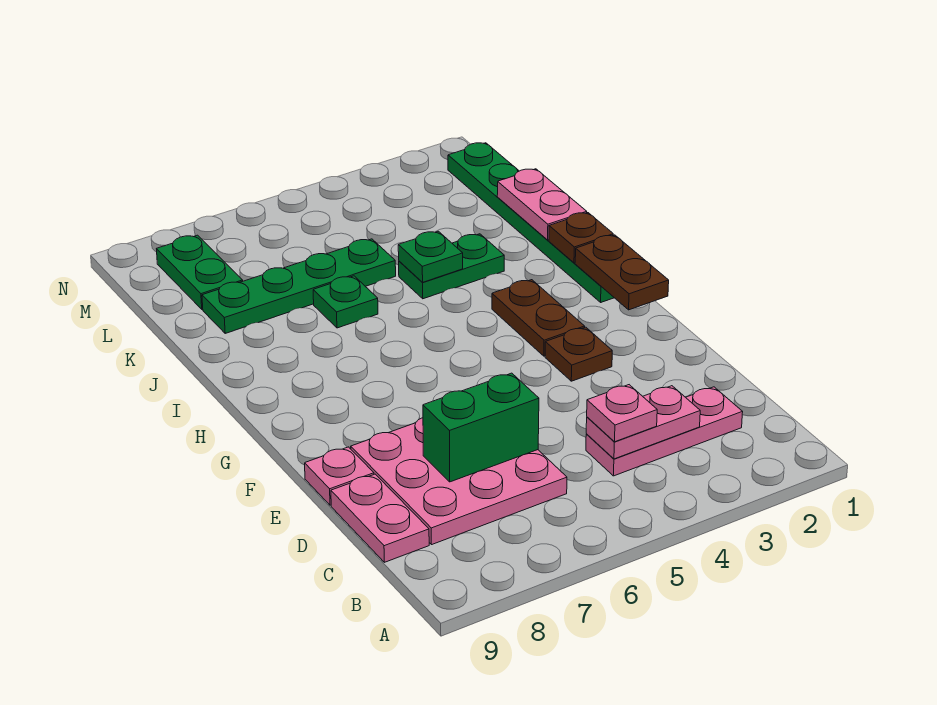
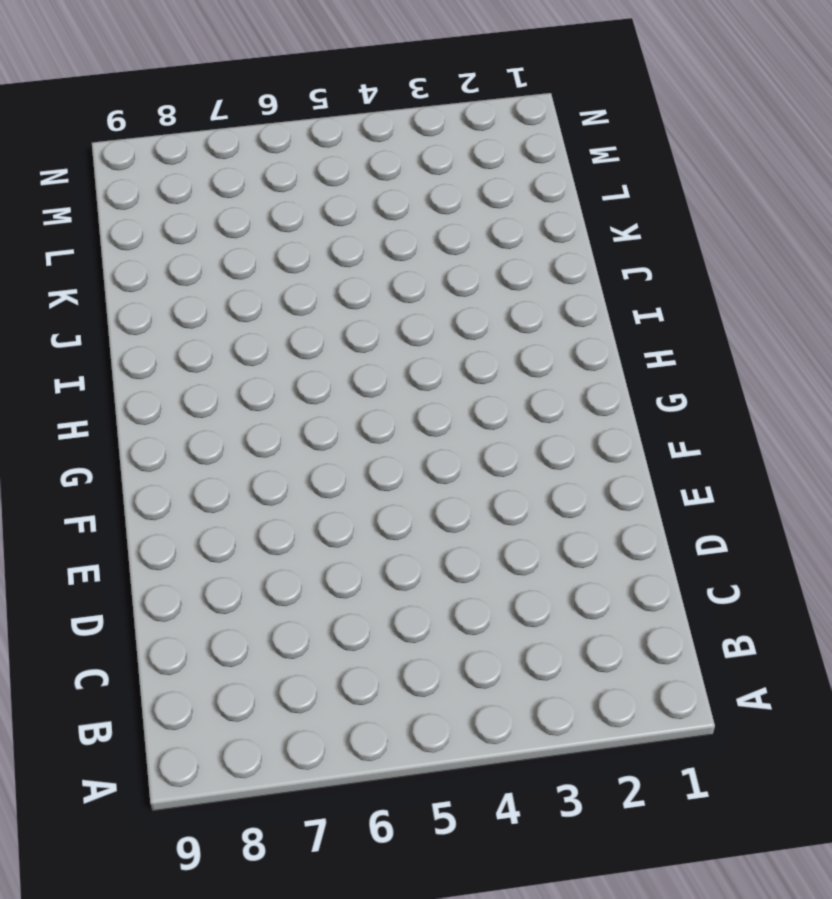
none -> pink 1x3 plate [586,387,743,476]
none -> pink 3x3 plate [351,418,567,545]
none -> pink 1x2 plate [331,474,429,562]

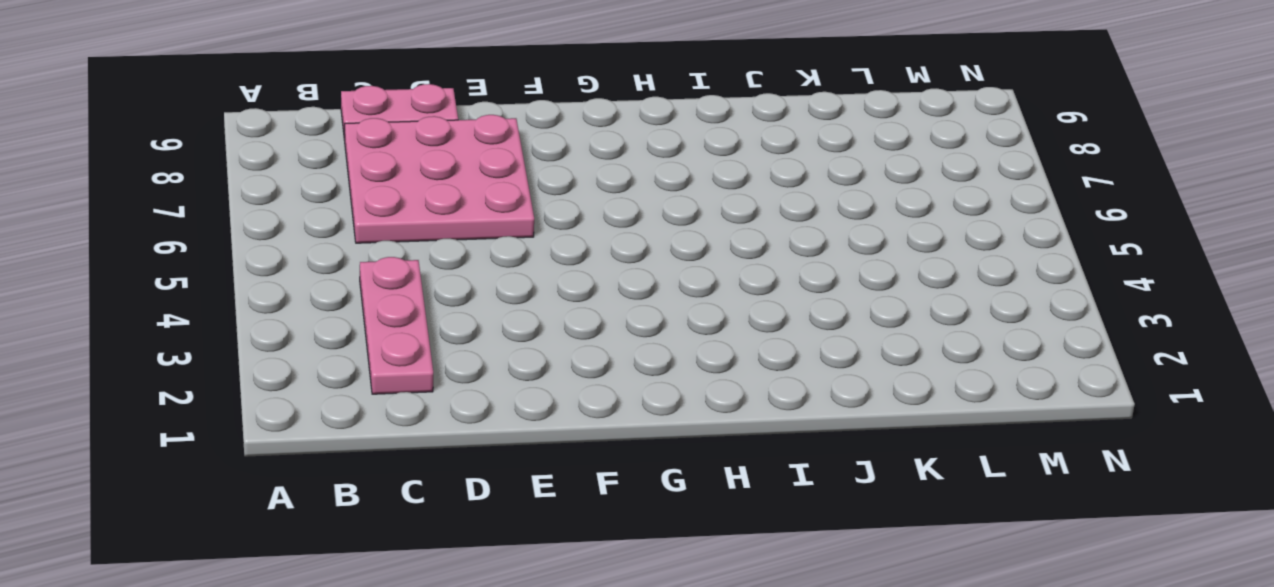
none -> pink 1x1 plate [305,447,374,505]
none -> brown 1x1 plate [545,327,612,381]
none -> brown 1x2 plate [492,280,585,356]

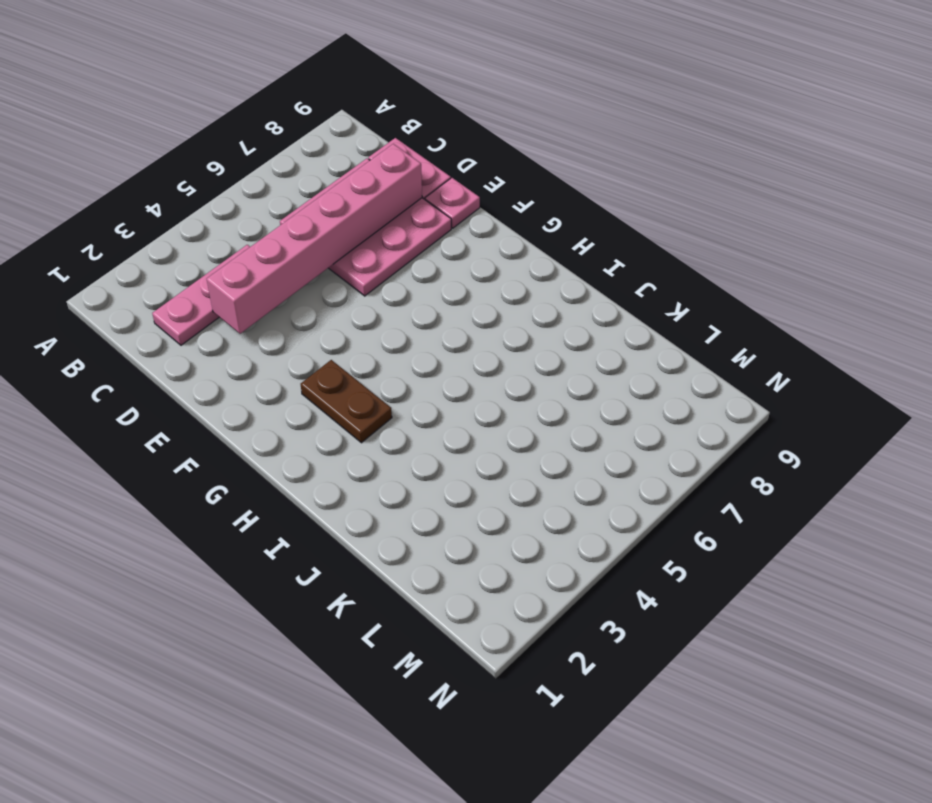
pink 1x6 brick [207,144,422,334] -> green 1x2 brick [423,373,539,482]
none -> brown 1x1 plate [545,327,612,381]
none -> green 1x6 plate [448,143,614,302]
none -> green 1x2 plate [399,234,504,299]

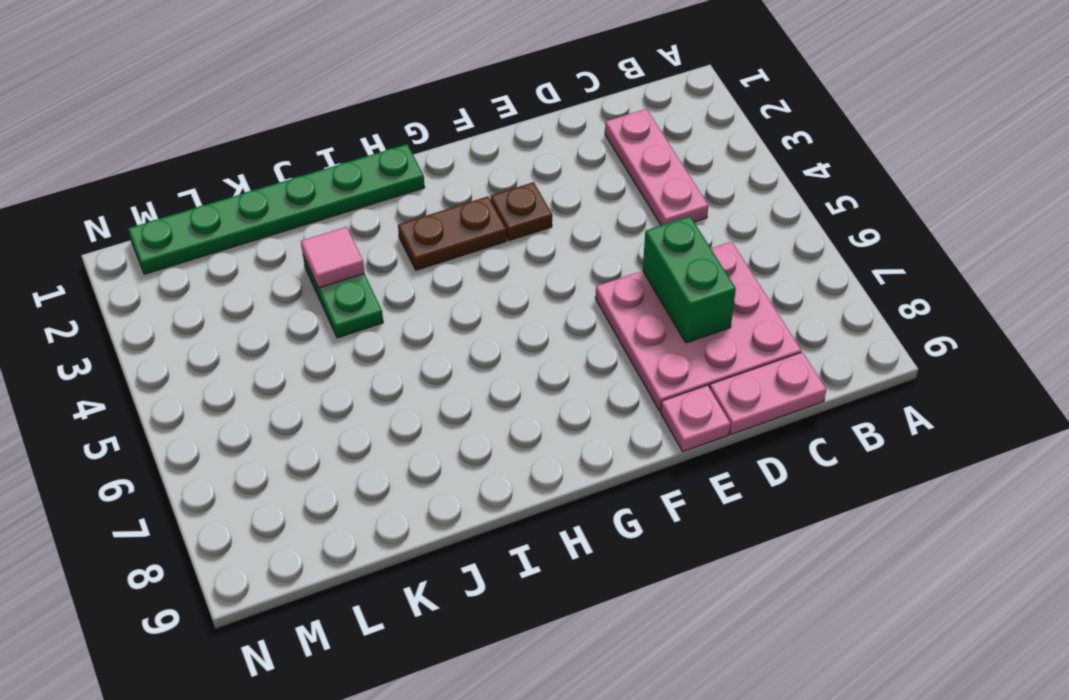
pink 1x1 tile [301,227,364,288] -> none
none -> green 1x1 plate [313,276,378,328]
none -> green 1x4 plate [202,239,396,333]
none -> green 1x2 plate [157,235,243,309]

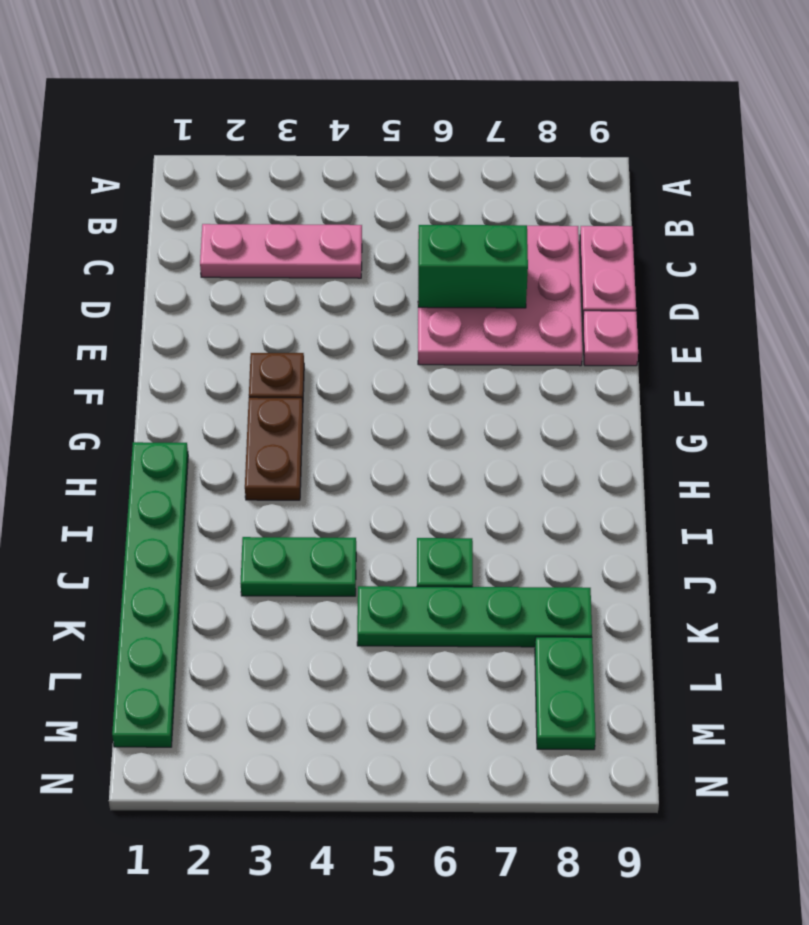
none -> pink 1x2 plate [586,386,700,459]
none -> brown 1x2 plate [575,235,669,310]
none -> brown 1x1 plate [549,213,613,263]

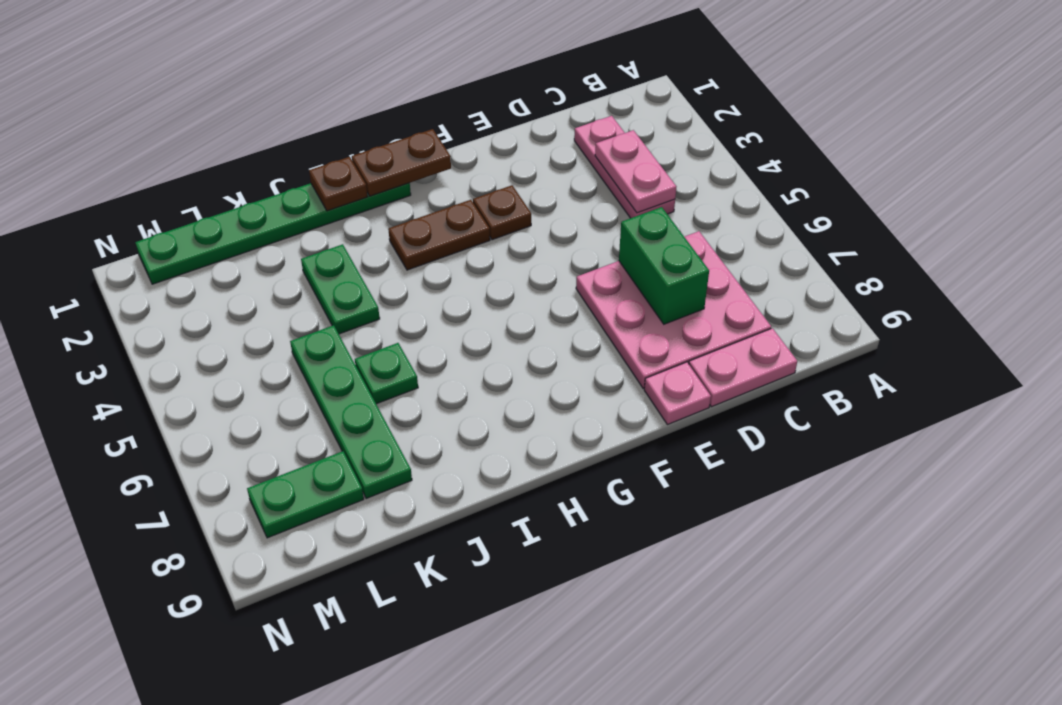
none -> pink 1x2 plate [497,169,587,240]
none -> green 1x1 plate [398,231,463,282]
none -> pink 1x1 plate [587,385,657,442]

